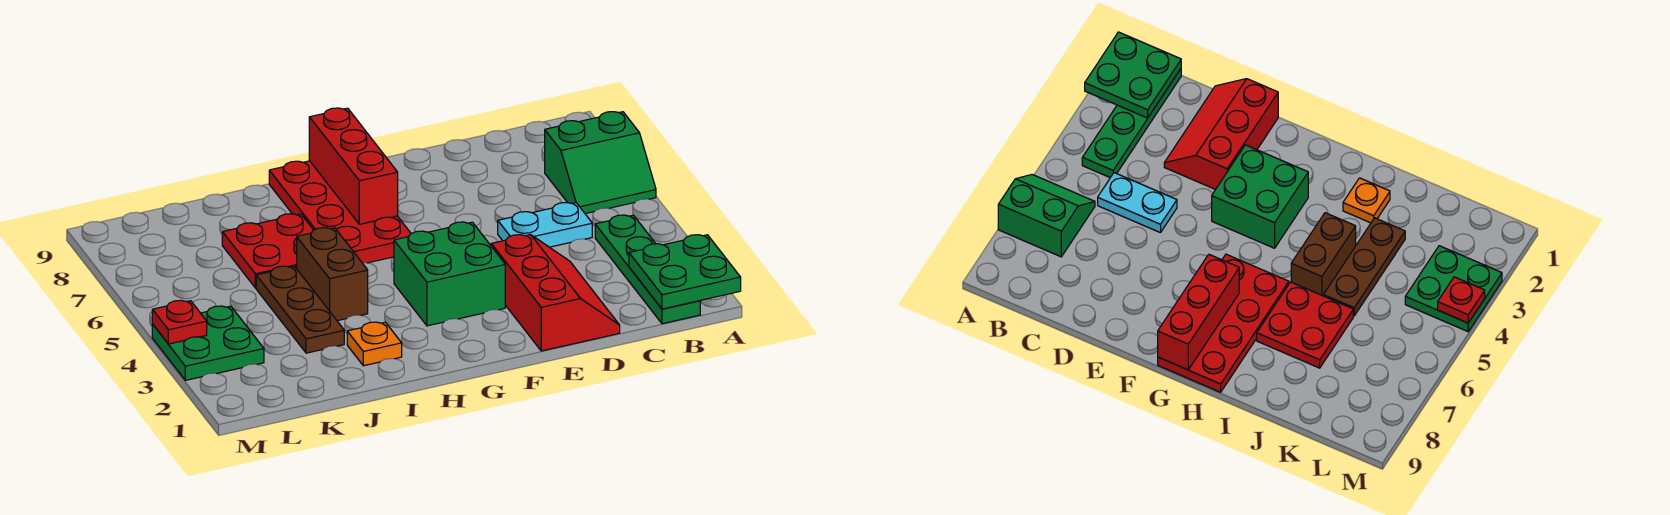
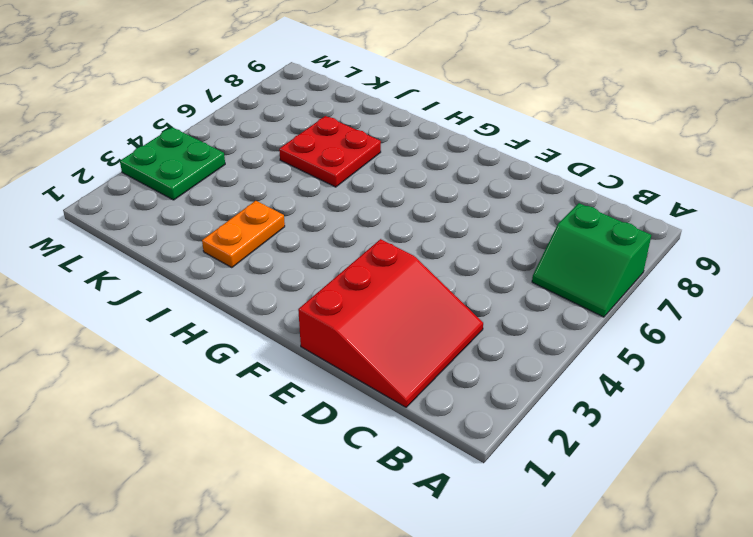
red 3x3 slope [298,239,483,407] -> red 2x3 slope [491,235,620,351]
orange 1x2 plate [202,201,285,268] -> orange 1x1 plate [347,322,402,366]
none -> green 1x4 plate [595,215,700,324]
none -> cyan 1x2 plate [498,203,592,247]
none -> green 2x2 brick [394,222,505,326]

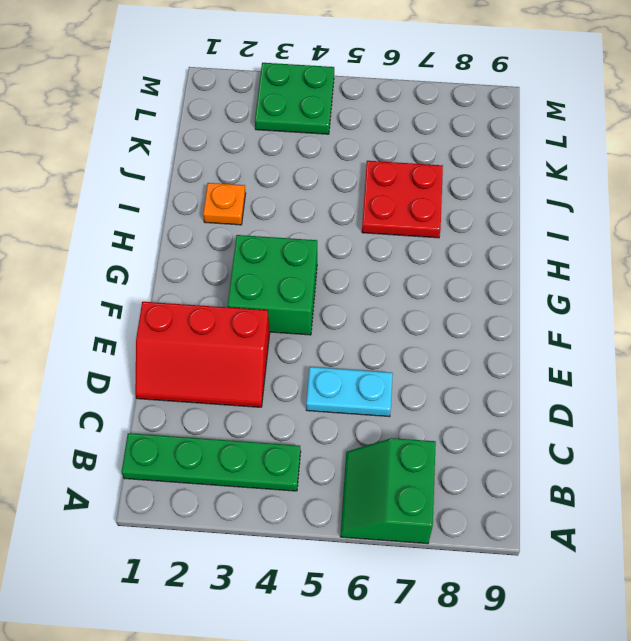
cyan 1x2 plate [306,367,393,417] -> cyan 1x2 plate turned to [498,203,592,247]
none -> red 2x4 plate [269,161,411,263]
none -> brown 1x2 brick [297,228,368,321]
none -> brown 1x3 plate [256,266,344,353]

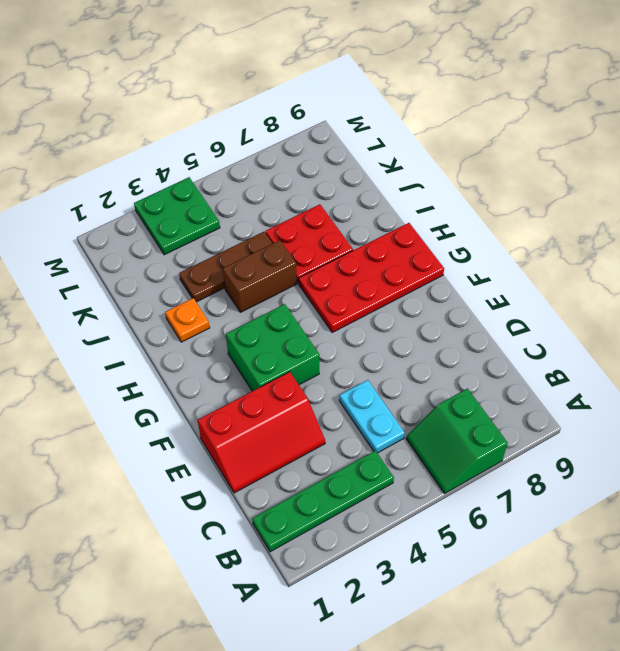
none -> green 2x2 plate [629,235,741,309]
none -> red 1x3 brick [309,108,398,224]
none -> red 1x1 plate [152,300,207,344]

